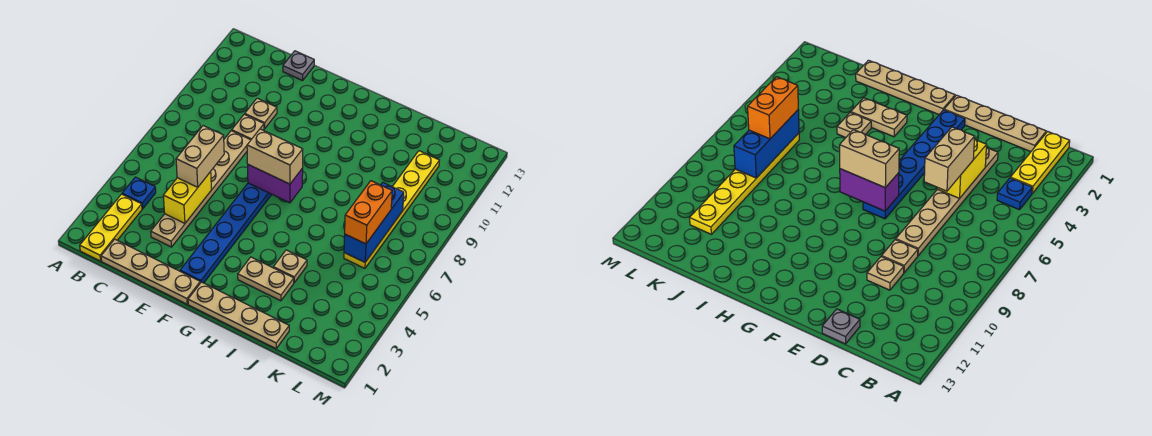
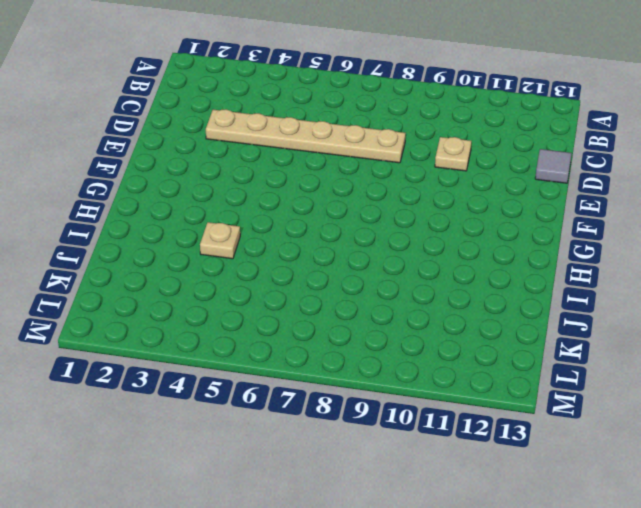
grey 1x1 tile [535,149,572,183] -> grey 1x1 plate [283,51,314,81]
none -> yellow 1x3 plate [80,194,142,261]
none -> blue 1x1 plate [122,177,156,209]
none -> tan 1x4 plate [101,239,200,304]

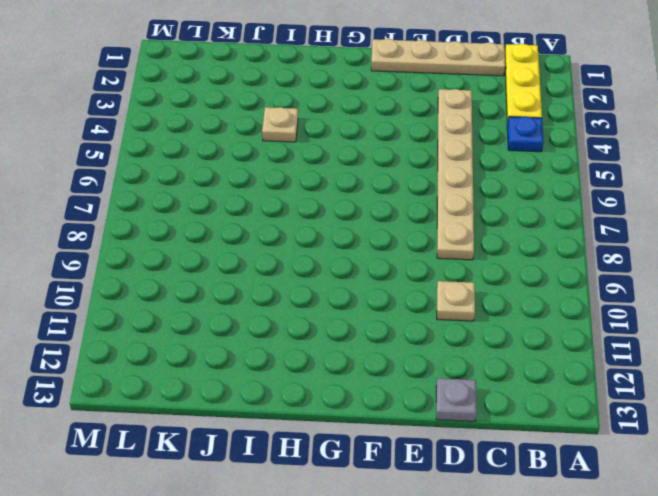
none -> tan 1x1 plate [232,114,264,140]
none -> blue 1x6 plate [180,183,272,283]
none -> tan 1x4 plate [188,282,289,348]

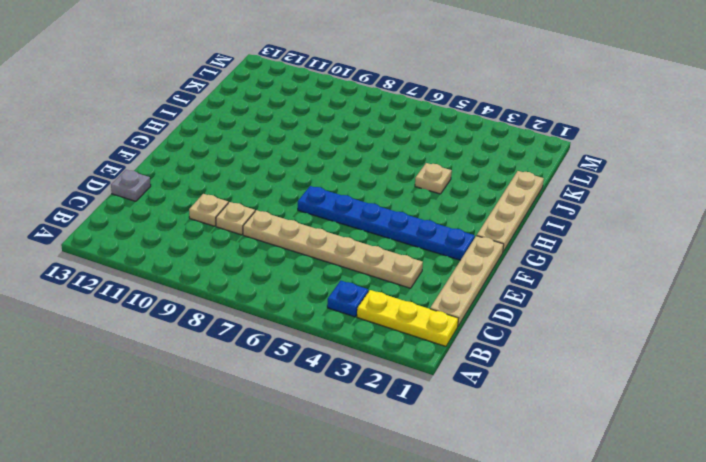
none -> tan 1x2 plate [238,257,294,301]
none -> yellow 1x6 plate [344,151,439,268]
none -> yellow 1x2 brick [163,172,211,223]

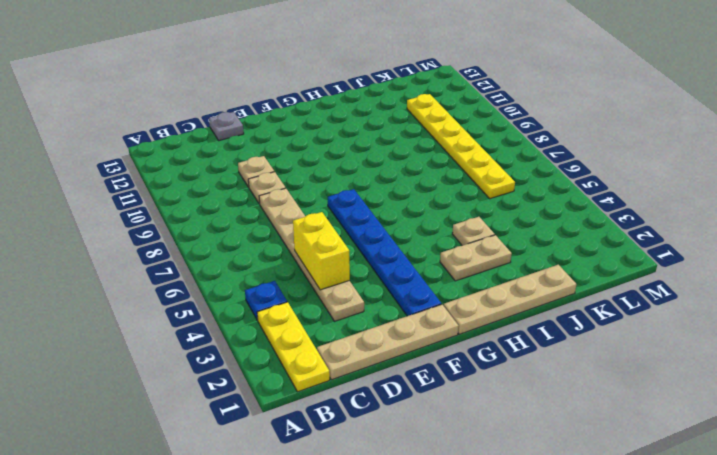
none -> purple 1x2 brick [248,165,303,203]
none -> blue 1x3 brick [344,183,404,262]
none -> tan 1x2 brick [176,126,224,187]

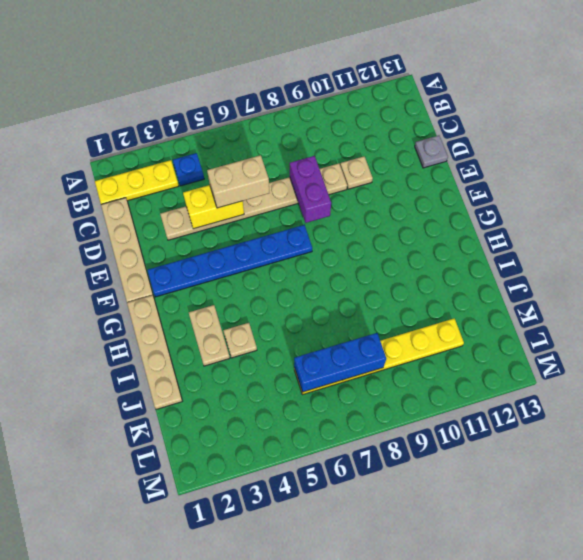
purple 1x2 brick [290,156,331,223] -> purple 1x2 brick moved to [248,165,303,203]
none -> tan 1x2 brick [247,129,303,184]
none -> orange 1x2 brick [345,181,392,244]

